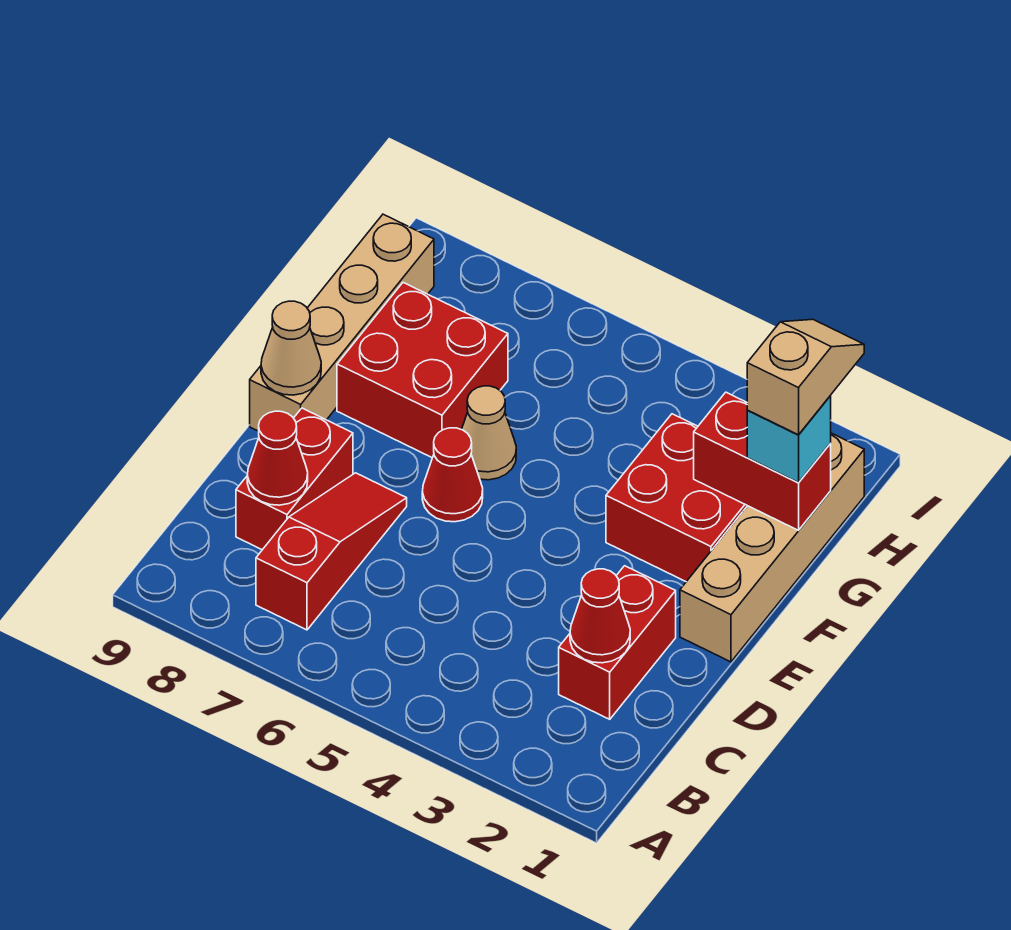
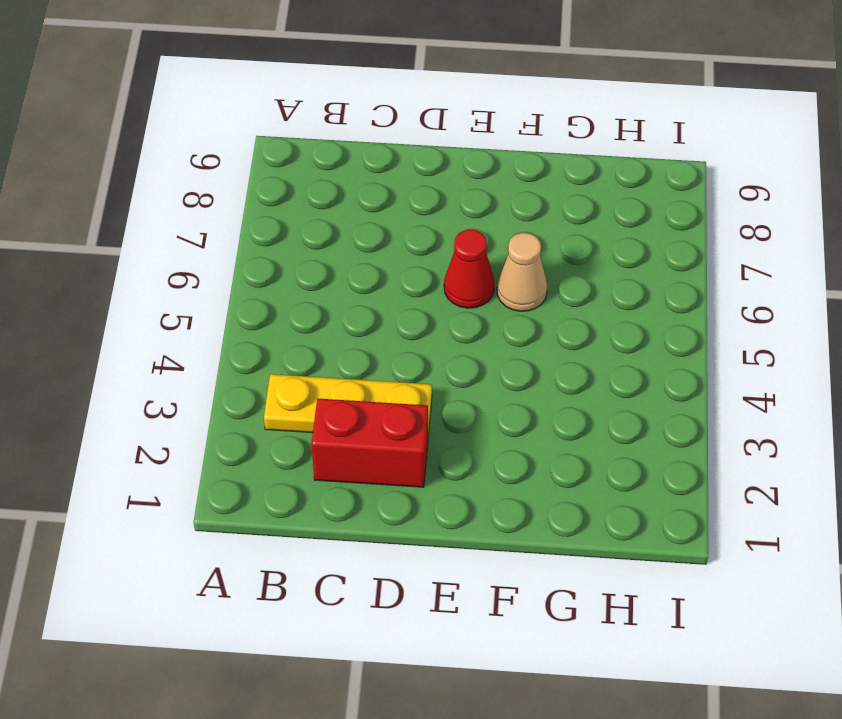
yellow 1x3 plate [264,374,432,435] -> none
none -> red 1x3 slope [256,473,407,630]
none -> red 1x2 brick [236,408,353,550]
none -> tan 1x4 brick [680,433,864,662]

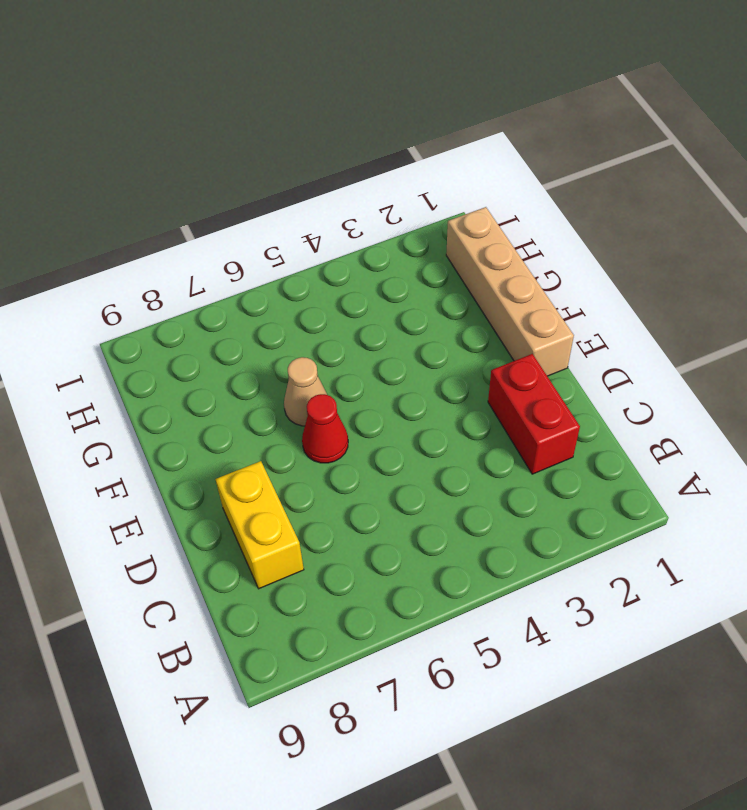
yellow 1x2 brick [215,461,304,589] -> red 1x2 brick [236,408,353,550]
none -> red 1x3 slope [256,473,407,630]
none -> tan 1x4 brick [250,214,434,431]
none -> red 2x2 brick [606,414,747,582]

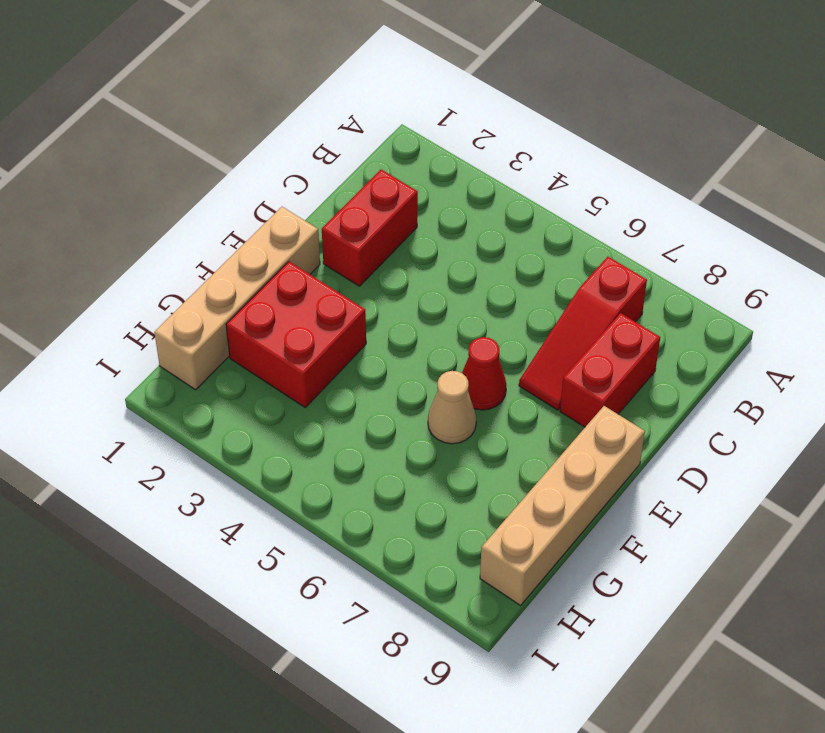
none -> red 2x2 brick [337,283,508,458]
none -> red 1x1 cone [570,569,630,663]
none -> red 1x1 cone [247,411,308,505]

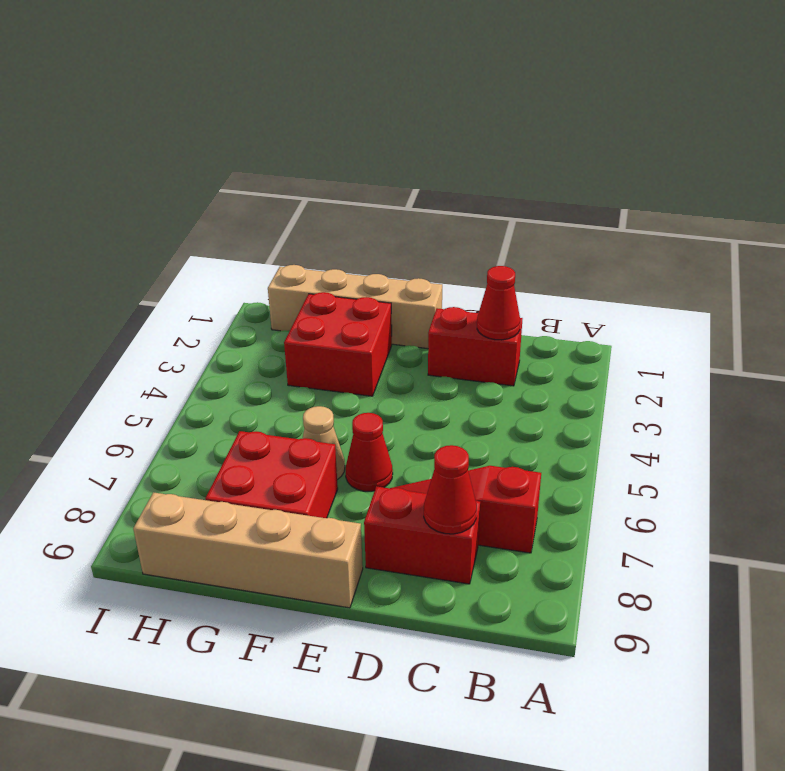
none -> tan 1x1 cone [261,301,321,395]
none -> red 1x2 brick [694,392,831,530]
none -> cyan 1x1 brick [747,396,831,483]

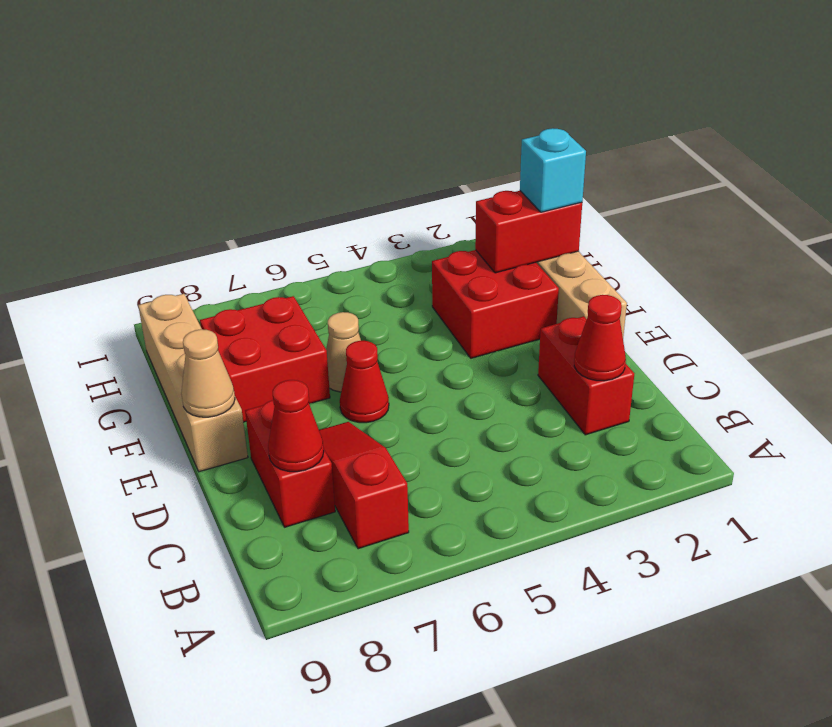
none -> tan 1x2 slope [747,319,864,435]

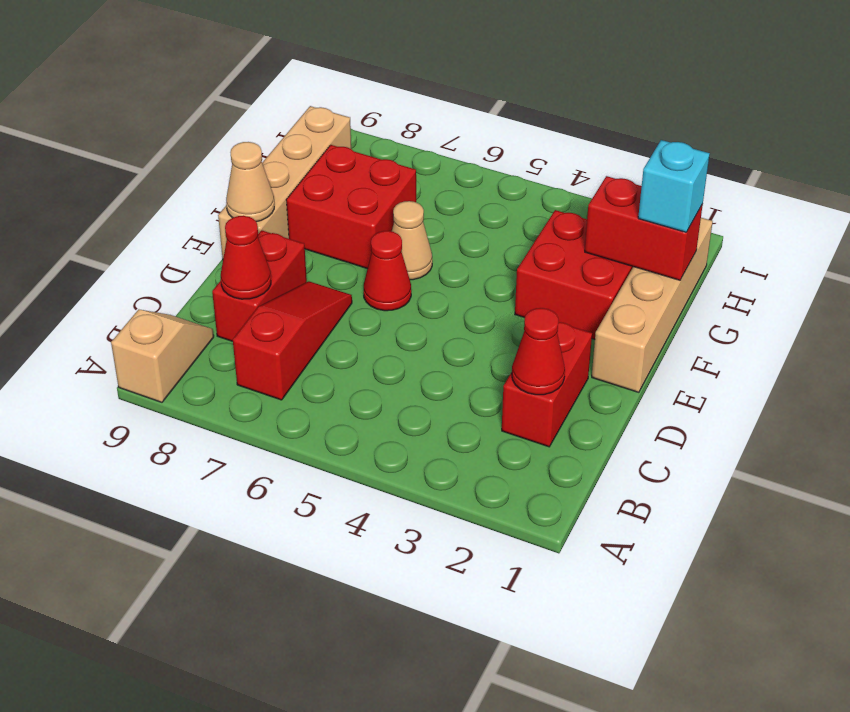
tan 1x2 slope [111,310,214,402] -> tan 1x2 slope moved to [747,319,864,435]

